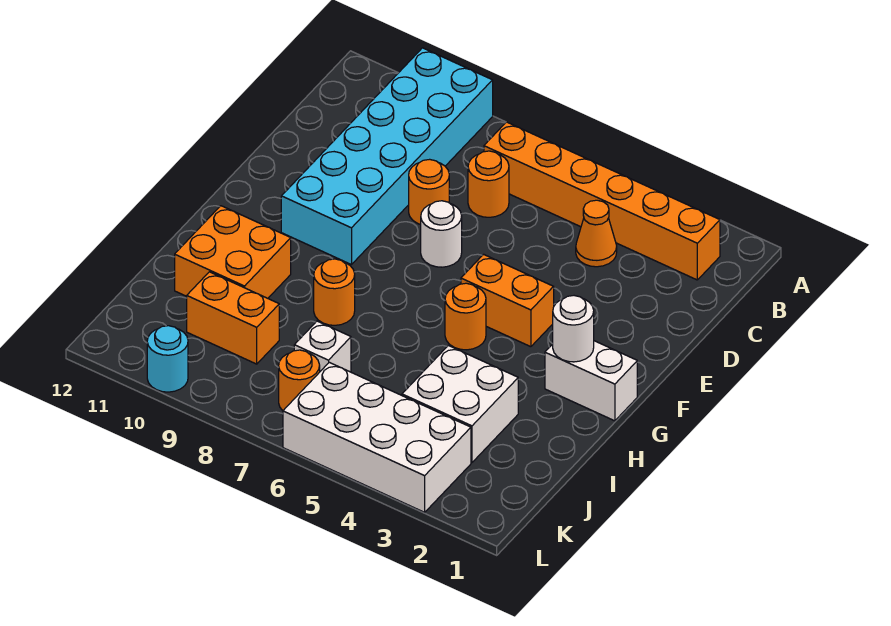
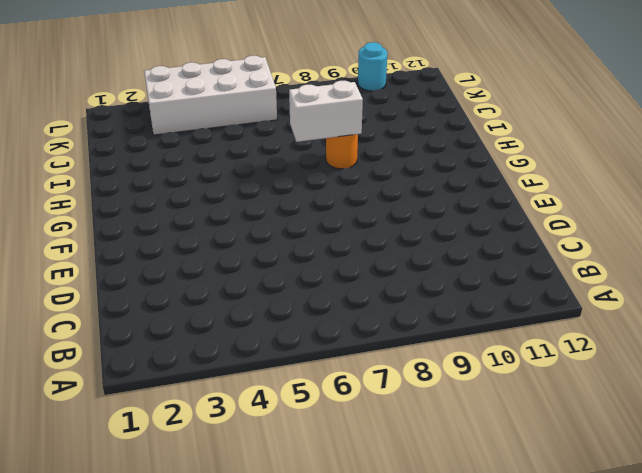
white 1x2 brick [289,81,363,142] -> white 1x2 brick moved to [545,341,637,421]
none -> cyan 2x6 brick [281,48,493,265]
none -> orange 1x6 brick [484,122,720,280]
none -> orange 1x1 cone [576,200,617,267]

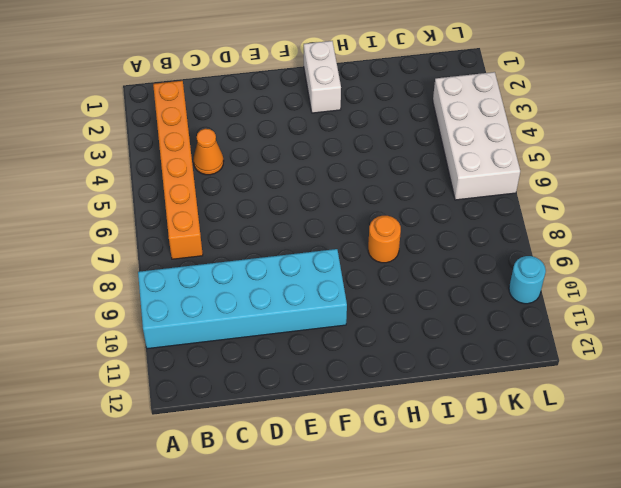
none -> orange 1x1 round brick [468,151,509,217]
none -> orange 1x1 round brick [409,159,449,224]
none -> white 1x1 round brick [421,201,462,267]

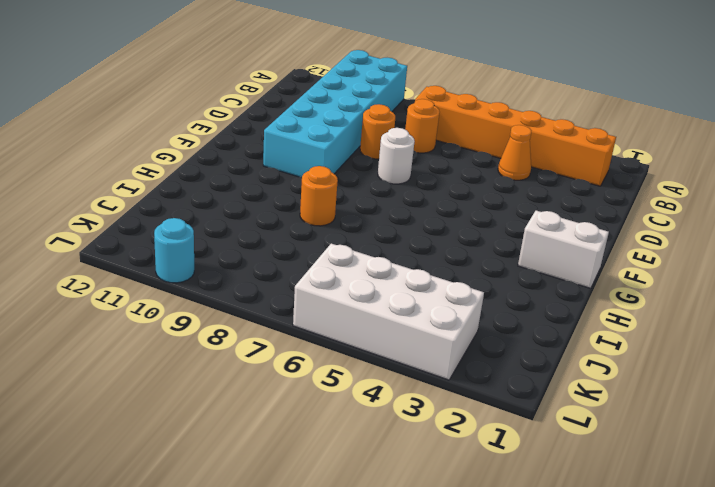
none -> orange 1x2 brick [461,254,554,347]
none -> orange 1x1 round brick [445,283,486,350]
none -> orange 2x2 brick [175,206,291,298]

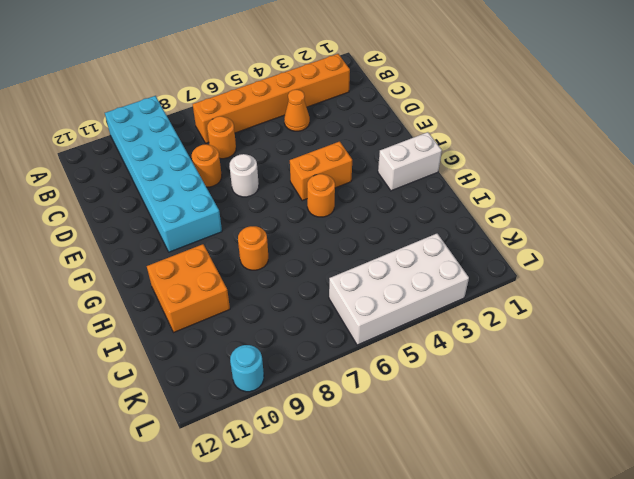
none -> white 2x2 brick [402,345,518,463]
none -> white 1x1 brick [294,321,351,372]
none -> orange 1x2 brick [187,272,279,364]

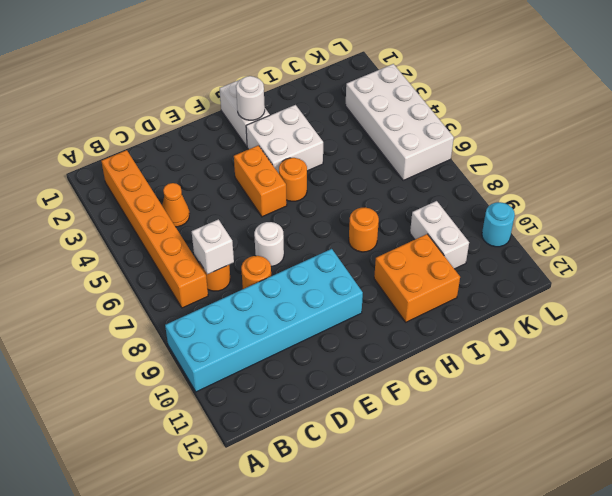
white 1x1 brick [192,219,234,274] -> white 1x1 brick moved to [294,321,351,372]
white 2x2 brick [246,105,323,173] -> white 2x2 brick moved to [402,345,518,463]
white 1x2 brick [410,201,469,269] -> orange 1x2 brick [187,272,279,364]
none -> orange 1x1 round brick [279,350,320,411]

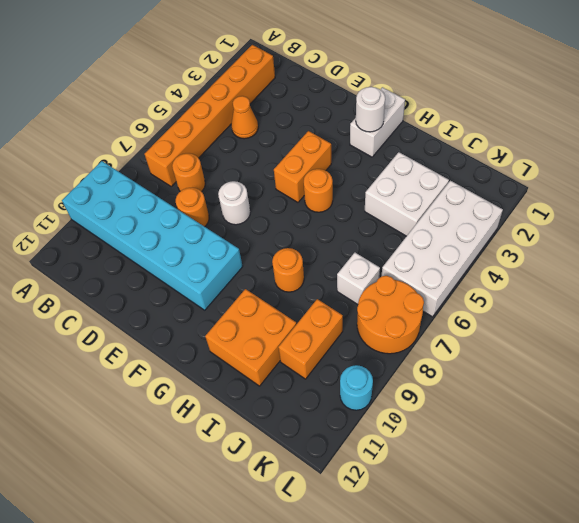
orange 2x2 round brick [357,276,424,354] -> orange 1x1 round brick [279,350,320,411]

